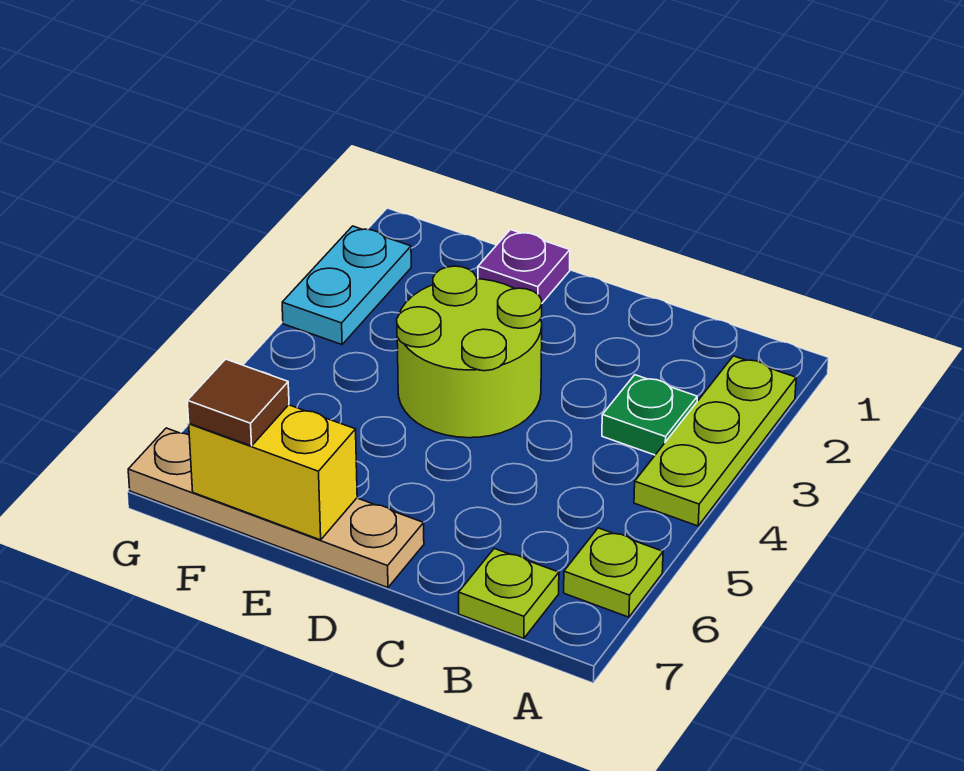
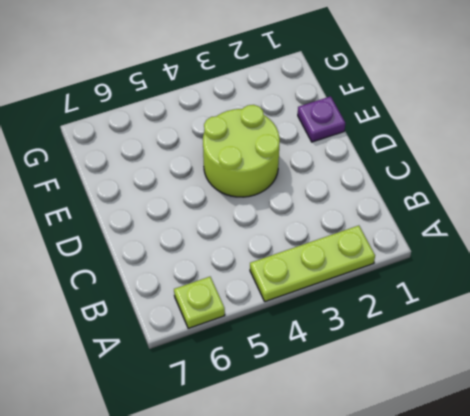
none -> green 1x1 plate [602,375,697,455]
none -> lime 1x1 plate [459,549,559,639]

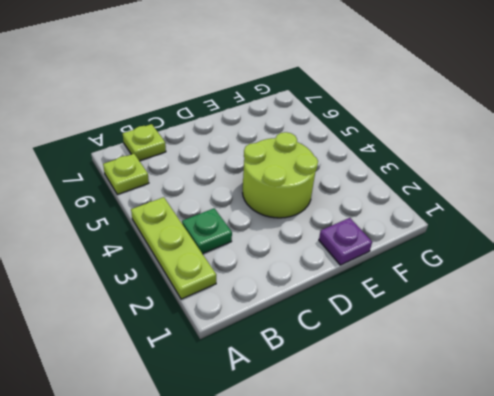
none -> tan 1x4 plate [128,428,424,588]
none -> cyan 1x2 plate [282,226,411,345]

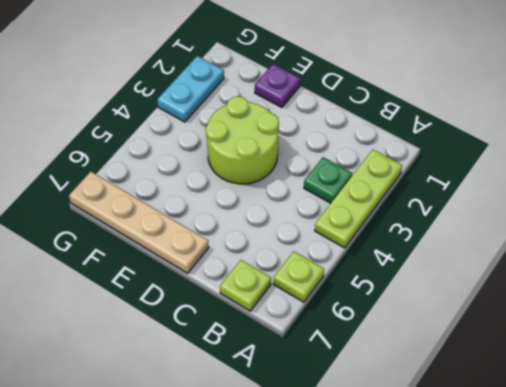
none -> yellow 1x2 brick [189,405,357,540]
none -> brown 1x1 tile [187,359,289,446]

